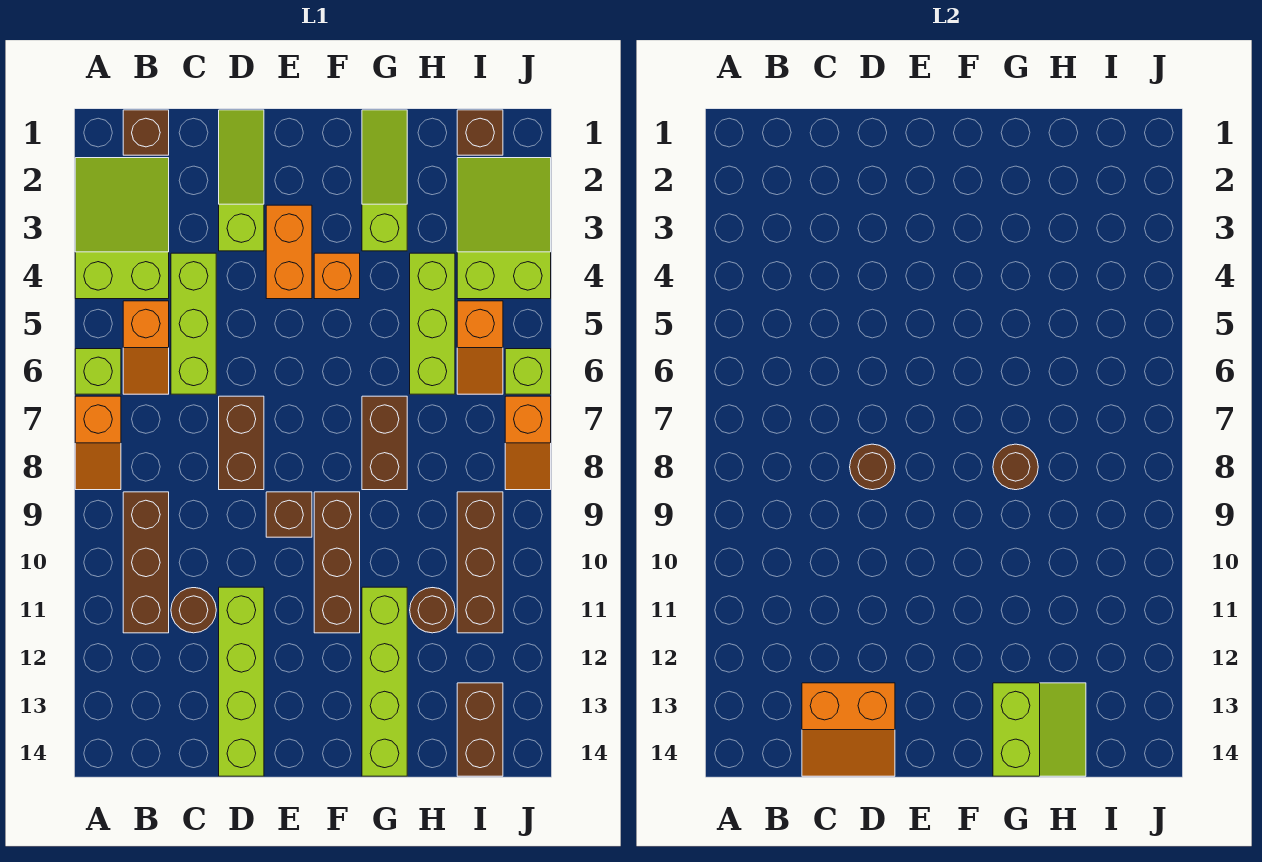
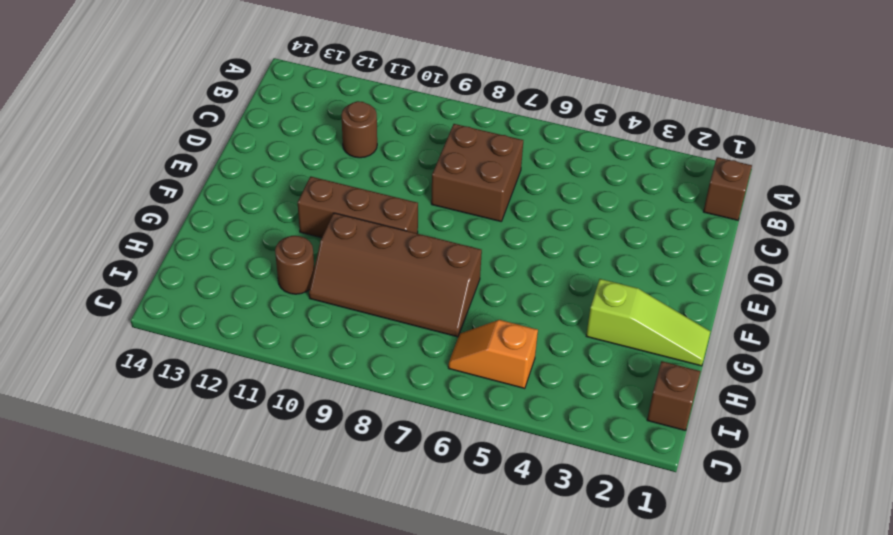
brown 2x2 brick [431,124,523,221] -> brown 1x2 brick [219,396,264,490]
brown 2x4 slope [309,213,482,337] -> brown 1x2 brick [362,396,407,490]
none -> lime 2x3 slope [75,158,169,299]
none -> lime 1x1 brick [75,349,121,394]
none -> orange 1x2 slope [75,396,121,490]
none -> orange 1x2 slope [123,301,169,394]

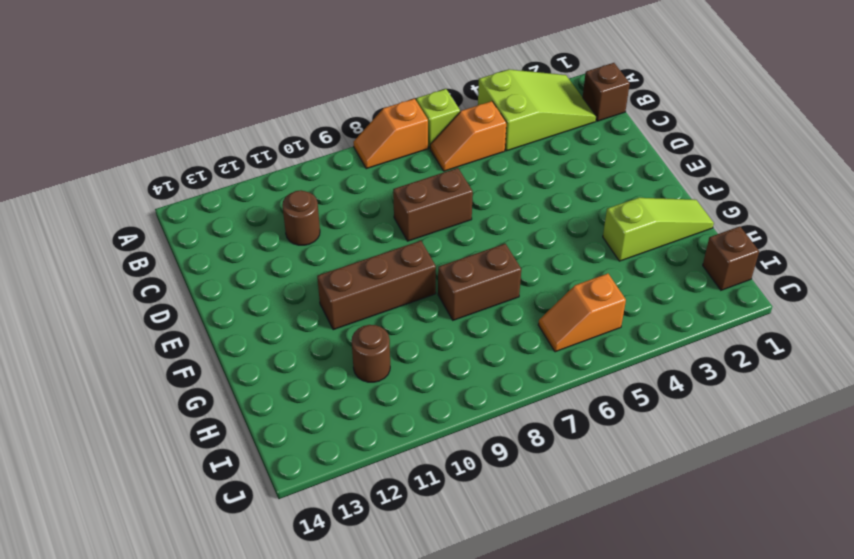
none -> brown 1x3 brick [123,492,169,633]
none -> lime 1x3 brick [171,253,216,394]
none -> lime 1x3 slope [219,110,264,251]
none -> lime 1x4 brick [219,587,264,776]

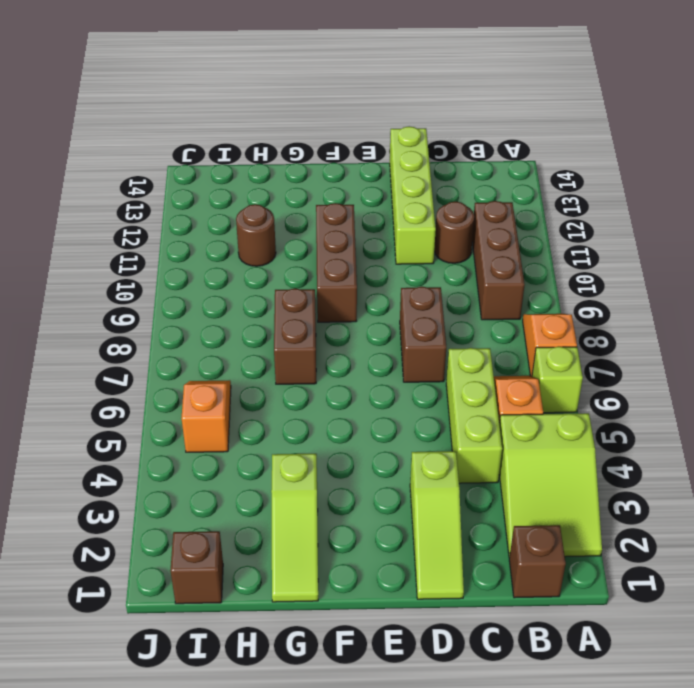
none -> orange 1x2 brick [266,205,312,299]
none -> brown 1x1 brick [266,492,312,537]
none -> orange 1x1 brick [314,253,360,299]
none -> lime 1x4 brick [362,587,407,776]

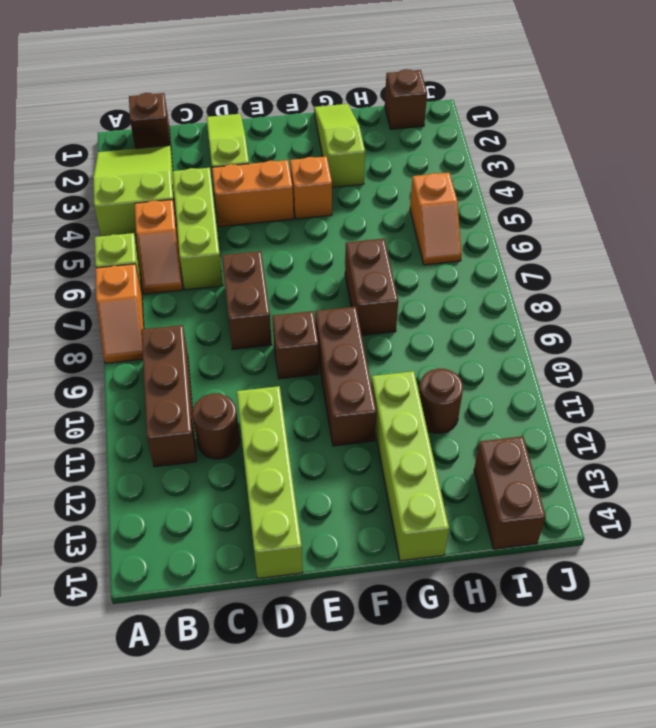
orange 1x2 brick [212,160,294,227] -> orange 1x2 brick turned to [266,205,312,299]
none -> lime 1x3 brick [410,253,455,394]
none -> lime 2x3 slope [457,158,551,299]
none -> brown 1x3 brick [457,492,503,633]
none -> lime 1x1 brick [505,349,551,394]

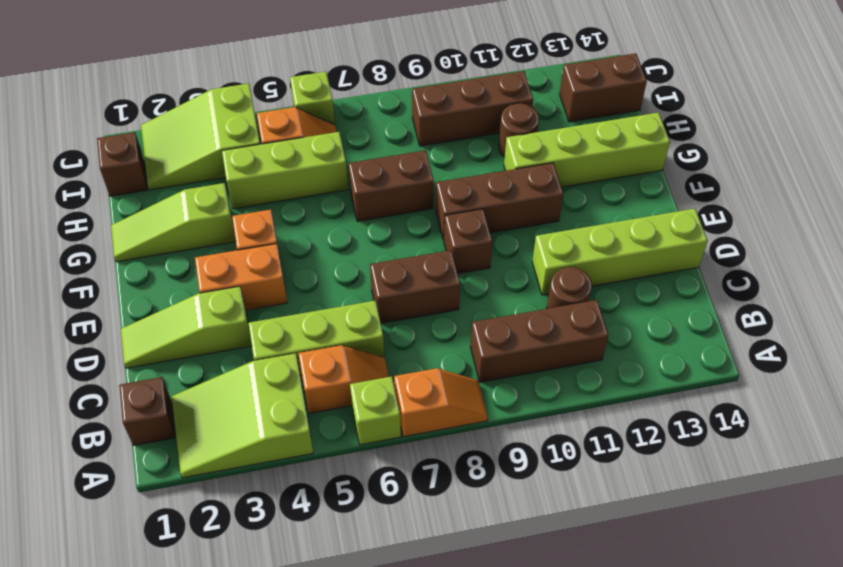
none -> orange 1x2 slope [505,396,551,490]
none -> orange 2x2 slope [802,683,895,776]
none -> brown 1x1 round brick [850,444,895,490]
none -> brown 1x1 round brick [993,444,1038,490]

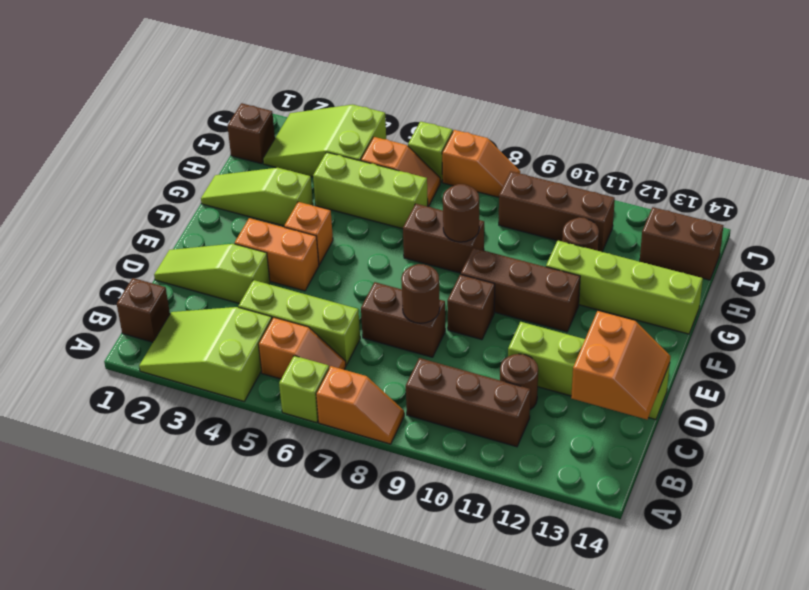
none -> lime 2x2 slope [993,683,1086,776]

